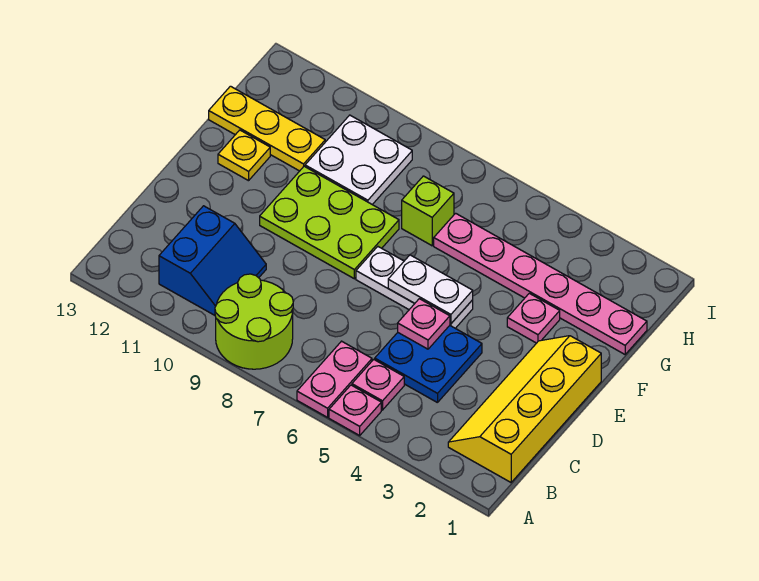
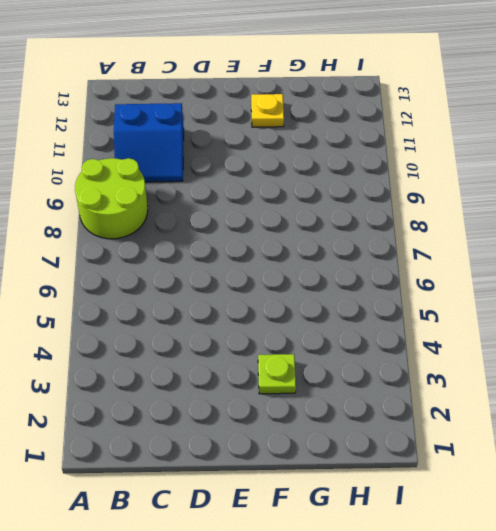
lime 1x1 plate [258,354,296,394] -> pink 1x1 plate [507,293,560,343]
none -> pink 1x1 plate [329,385,381,435]
none -> pink 1x2 plate [297,341,372,417]
none -> yellow 2x4 slope [448,336,601,482]

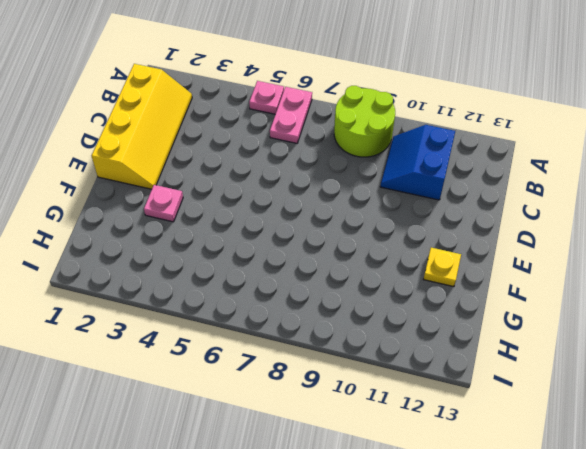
none -> pink 1x1 plate [352,359,404,410]
none -> blue 2x2 plate [375,326,482,403]
none -> white 1x3 plate [356,247,473,328]

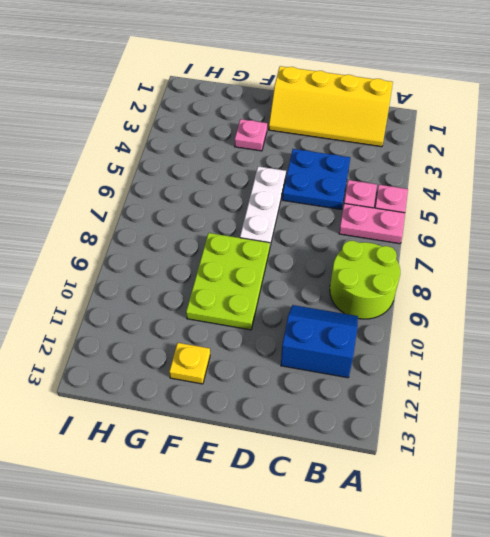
none -> pink 1x6 plate [434,213,647,354]
none -> lime 1x1 brick [402,176,454,246]
none -> white 2x2 plate [305,115,412,204]

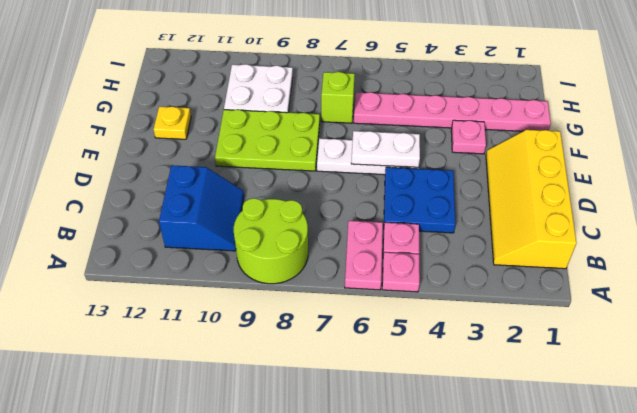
none -> yellow 1x3 plate [209,86,325,171]
none -> pink 1x1 plate [398,299,450,349]

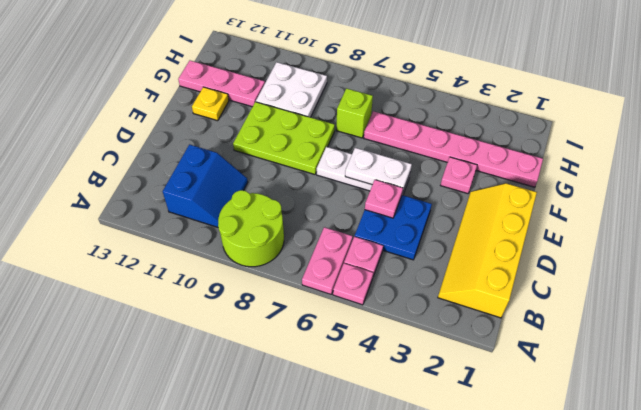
pink 1x3 plate [178,61,265,107] -> yellow 1x3 plate [209,86,325,171]

